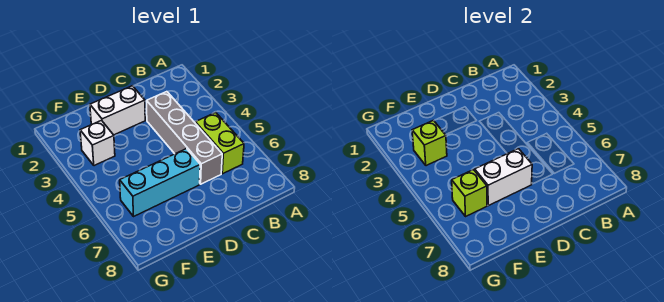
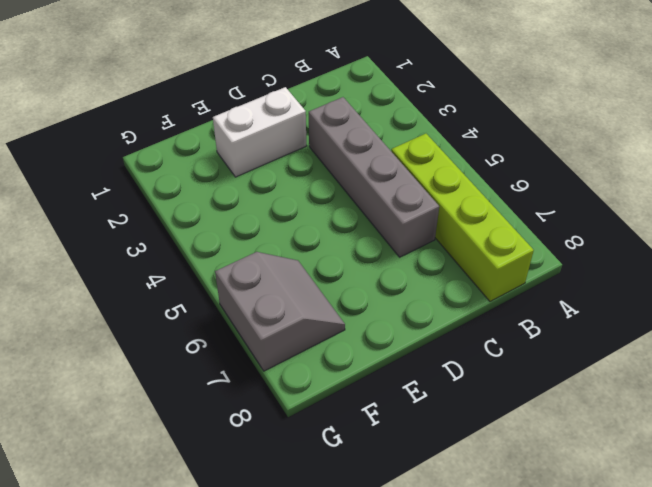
lime 1x4 brick [391,134,534,302] -> lime 1x2 brick [195,113,244,174]
grey 2x2 slope [215,252,345,371] -> cyan 1x3 brick [120,149,200,216]
none -> white 1x1 brick [80,120,115,166]
none -> white 1x2 brick [475,149,532,206]

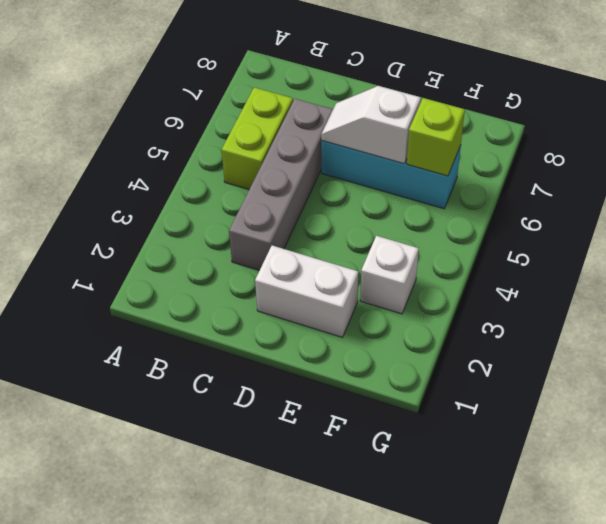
white 1x2 slope [321,86,421,164] -> white 1x2 brick [475,149,532,206]
none -> lime 1x1 brick [412,120,447,166]

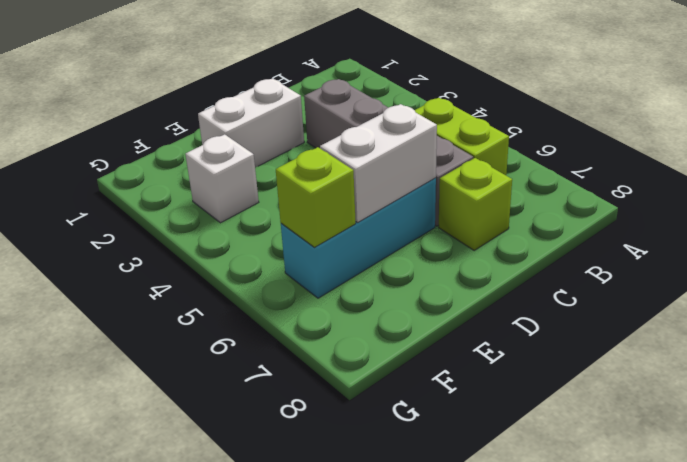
lime 1x1 brick [439,158,512,250] -> lime 1x1 brick moved to [412,120,447,166]

